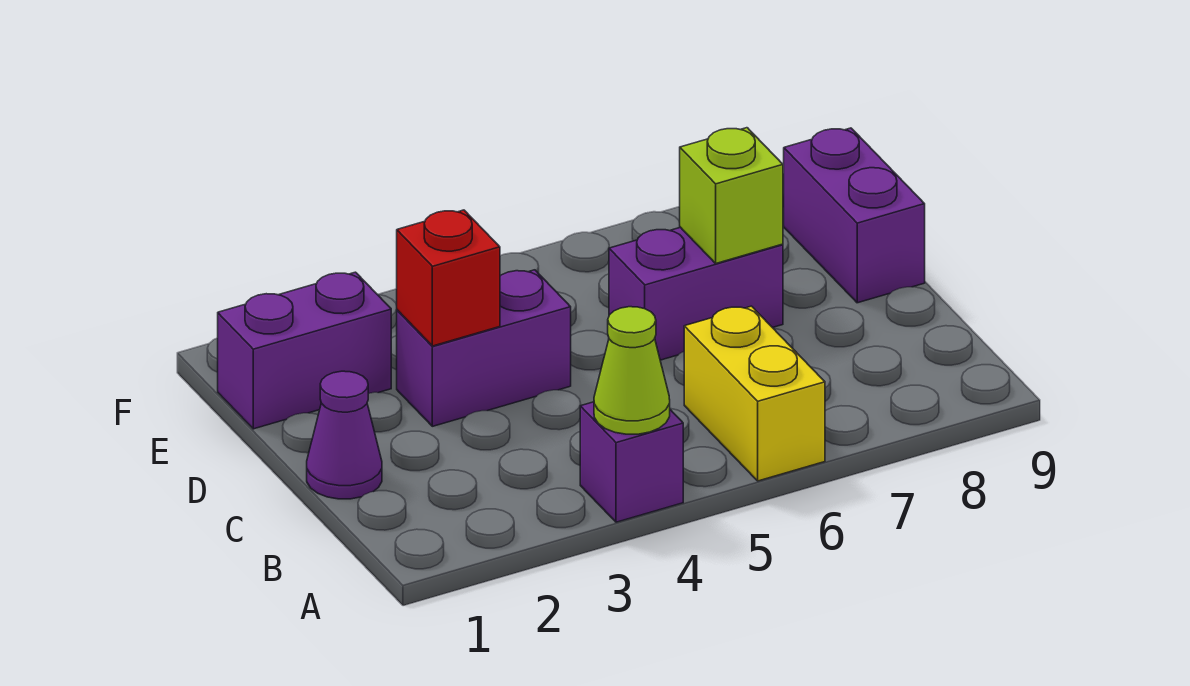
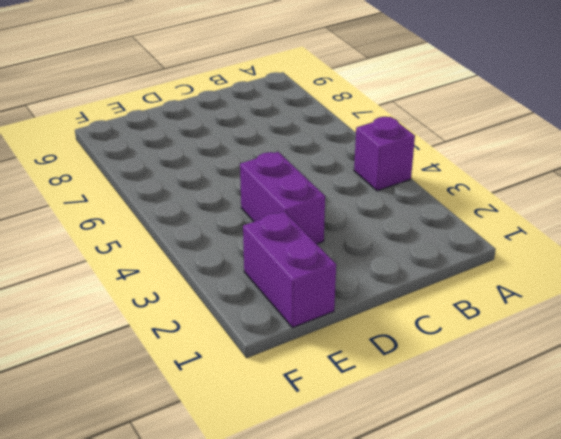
none -> yellow 1x2 brick [684,306,825,481]
none -> purple 1x1 cone [307,371,382,499]

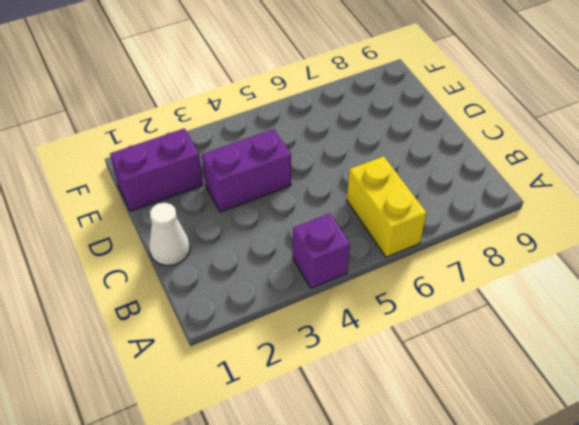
white 1x1 cone [149,203,190,265] -> purple 1x1 cone [307,371,382,499]
none -> purple 1x2 brick [609,227,783,360]
none -> purple 1x2 brick [784,128,925,303]

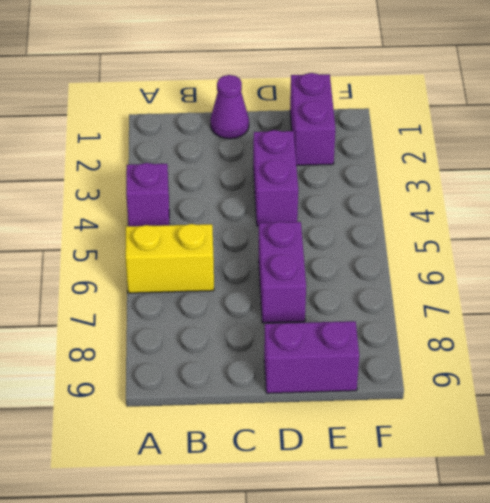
none -> lime 1x1 cone [594,307,670,434]
none -> red 1x1 brick [397,210,500,346]

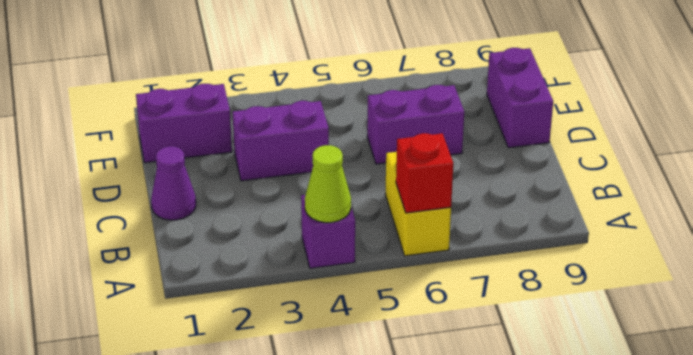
red 1x1 brick [396,133,453,213] -> red 1x1 brick moved to [397,210,500,346]
none -> lime 1x1 brick [680,128,783,263]

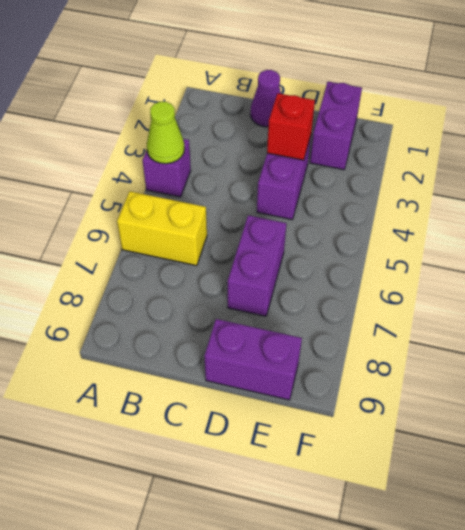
none -> lime 1x1 brick [680,128,783,263]

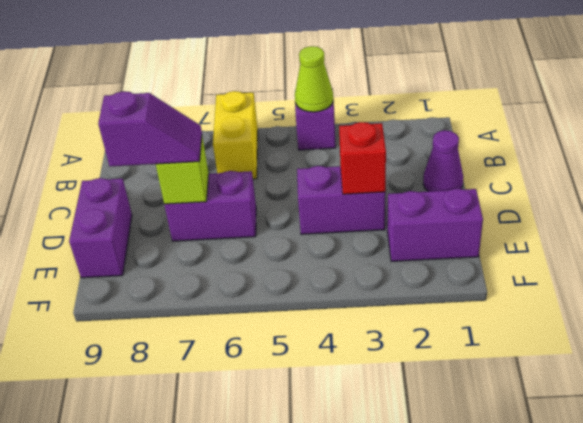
purple 1x2 slope [98,91,202,167] -> none

